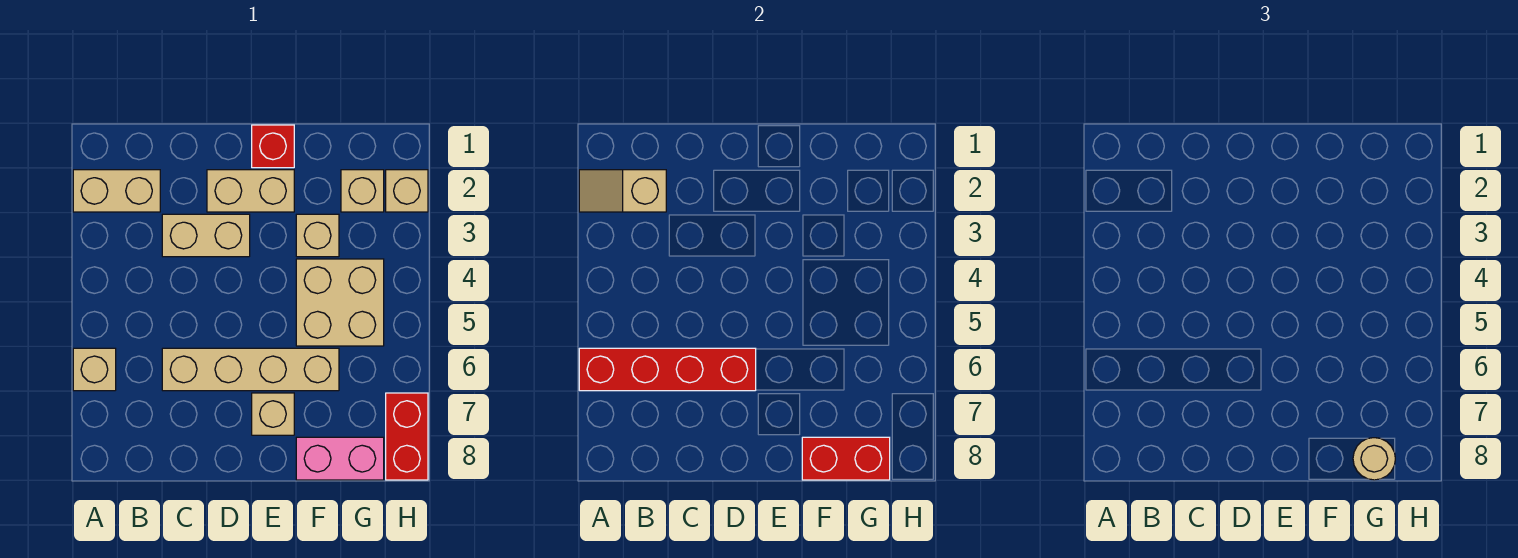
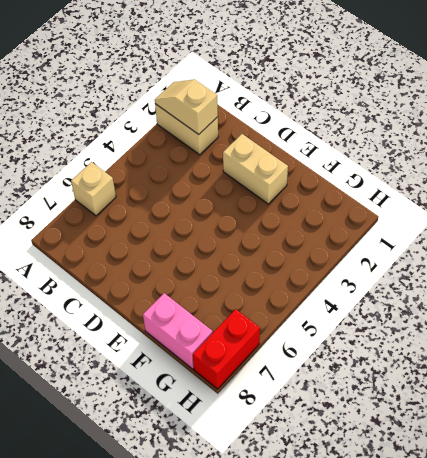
none -> tan 1x2 brick [162,214,250,257]
none -> tan 1x4 brick [162,348,339,391]
none -> red 1x1 brick [252,125,294,168]

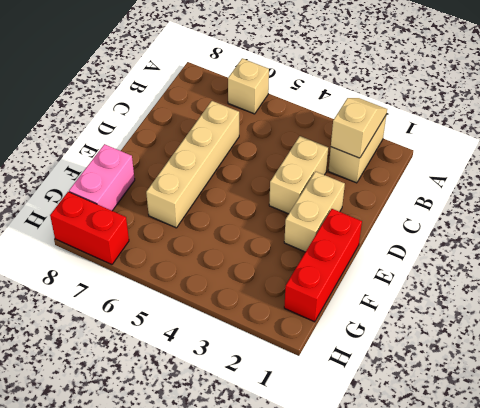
red 1x3 brick [284,209,362,322] -> red 1x1 brick [252,125,294,168]
none -> tan 1x1 brick [252,393,294,435]
none -> tan 1x1 brick [296,214,339,257]
none -> tan 2x2 brick [296,259,384,346]

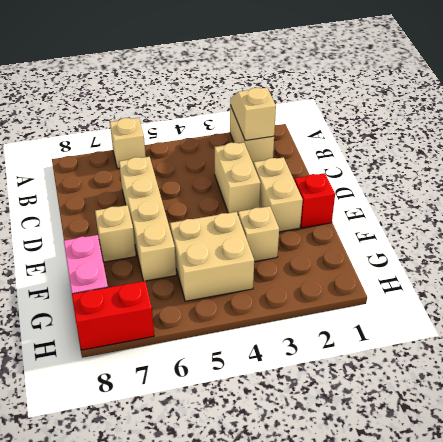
none -> tan 1x1 brick [341,170,384,212]
none -> tan 1x1 brick [386,170,428,212]
none -> red 1x4 brick [579,348,756,391]

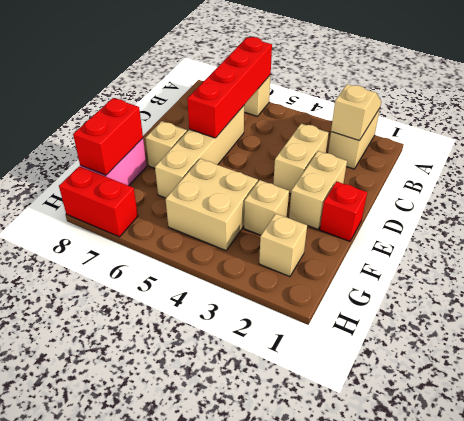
none -> tan 1x1 brick [386,170,428,212]
none -> tan 1x1 round brick [1353,438,1395,480]

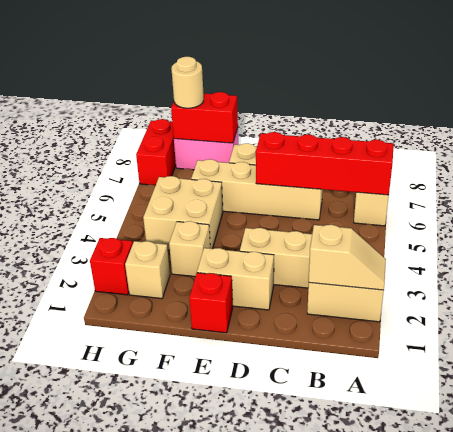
red 1x1 brick [90,238,133,295] -> tan 1x1 brick [386,170,428,212]

